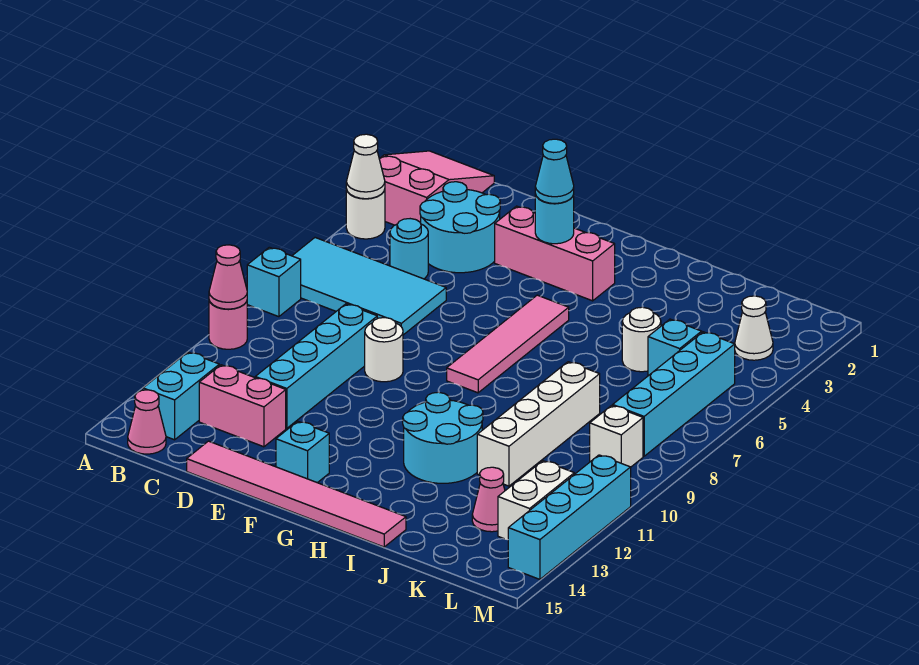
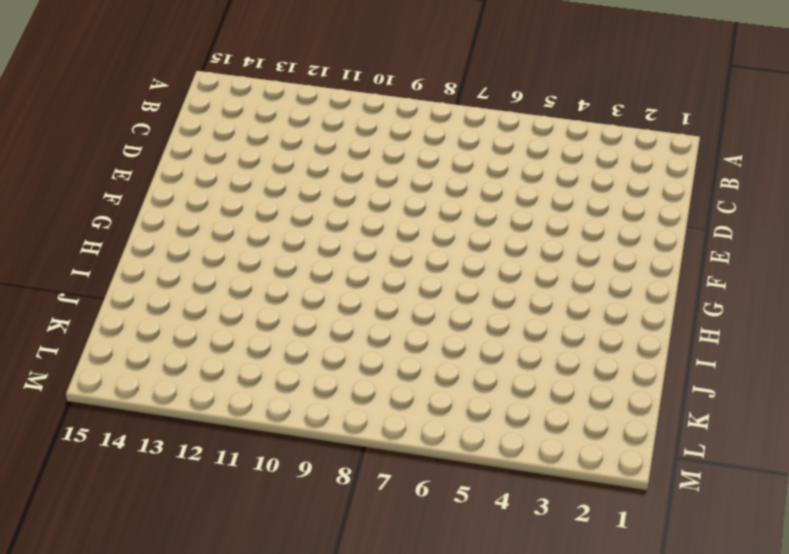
none -> pink 2x3 slope [379,151,494,225]
none -> white 1x1 round brick [346,189,385,239]
none -> cyan 2x4 tile [292,238,446,335]
none -> cyan 1x1 brick [247,247,301,317]

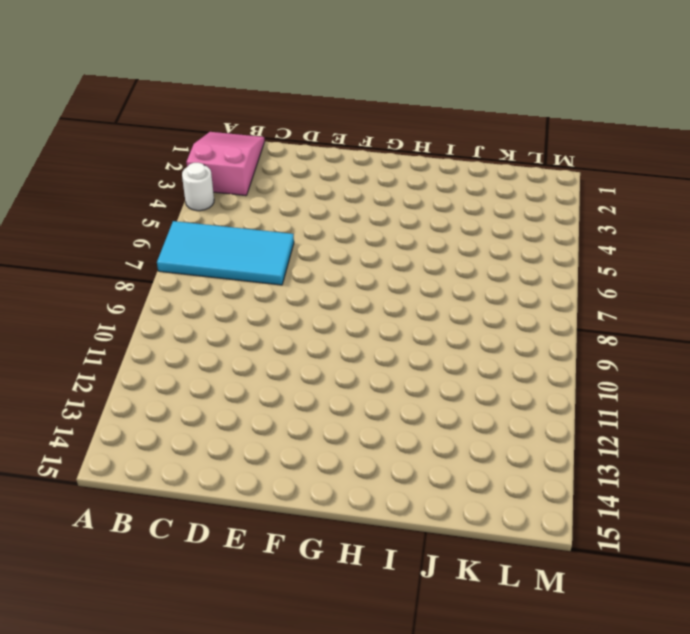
none -> cyan 1x1 brick [247,247,301,317]
none -> pink 1x1 round brick [209,301,247,349]
none -> cyan 1x2 brick [143,352,219,440]
none -> pink 1x1 cone [128,390,166,454]

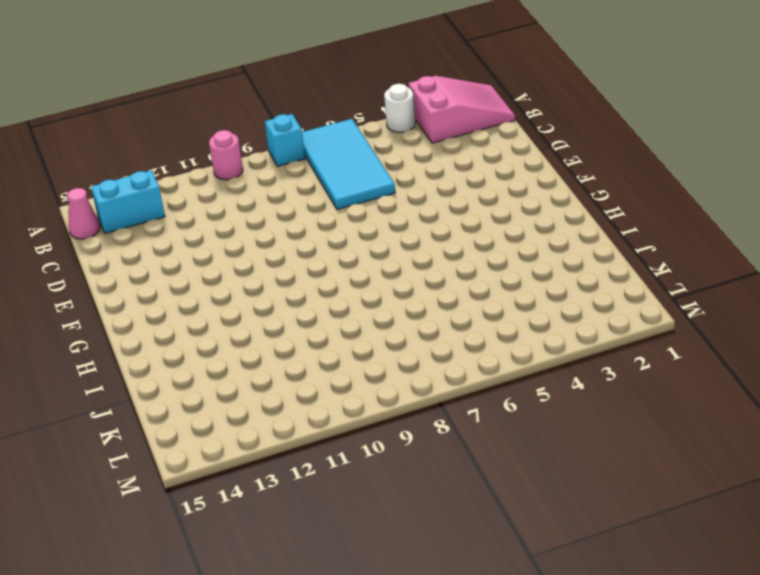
none -> cyan 2x2 round brick [420,182,500,273]
none -> cyan 1x1 round brick [390,219,428,279]
none -> pink 1x2 brick [199,365,286,447]
none -> cyan 1x4 brick [255,304,377,428]

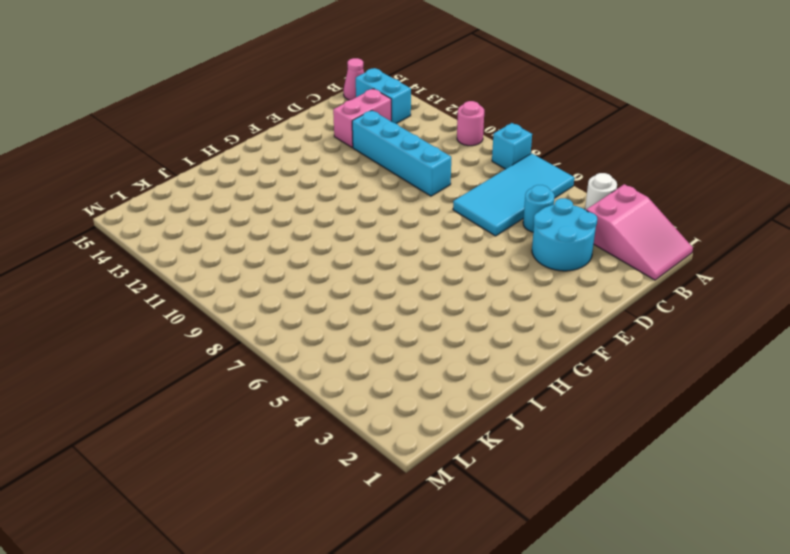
none -> pink 1x6 tile [187,441,406,547]
none -> pink 1x3 brick [495,206,615,301]
none -> white 1x1 round brick [365,318,403,382]
none -> cyan 1x1 brick [276,421,329,483]

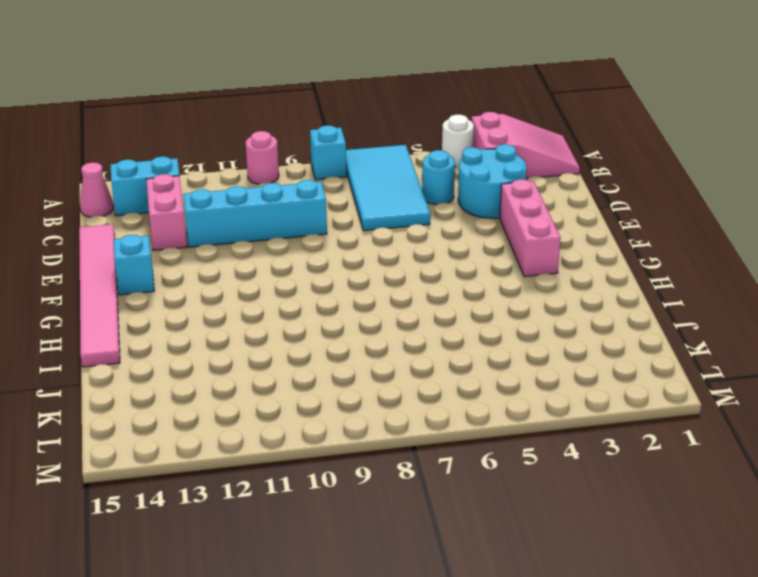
none -> white 1x1 round brick [365,318,403,382]
none -> pink 1x4 tile [447,295,569,393]
none -> cyan 2x2 round brick [403,392,483,483]
none -> white 1x1 round brick [622,307,661,372]

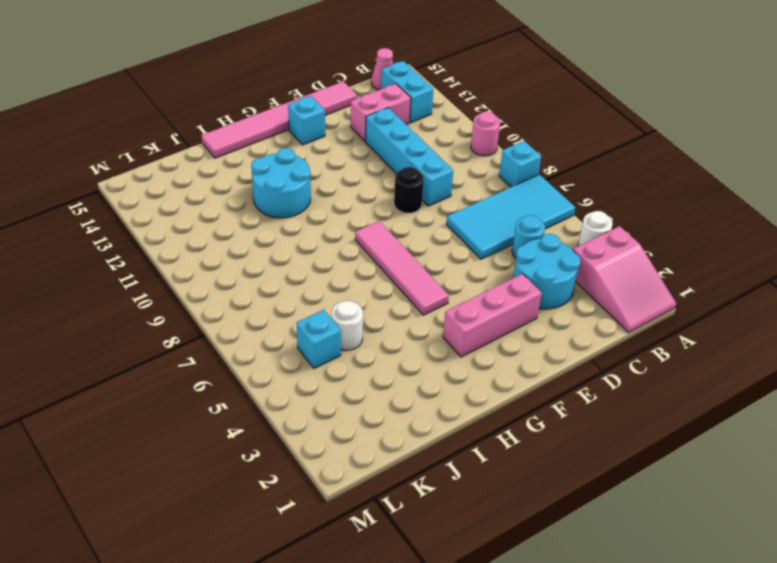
black 1x1 round brick [394,167,424,213] -> white 1x1 round brick [365,318,403,382]
none -> white 1x4 brick [477,362,600,486]
none -> pink 1x1 cone [472,467,505,532]
none -> white 1x1 cone [735,296,773,360]
none -> cyan 1x4 brick [613,332,735,456]

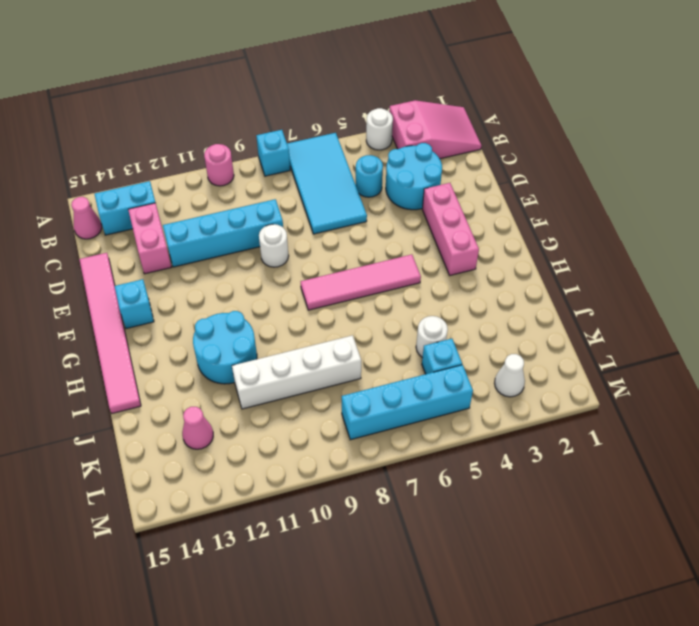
none -> white 1x1 brick [590,405,643,467]
none -> white 1x2 brick [498,461,574,540]
none -> cyan 1x4 brick [508,455,631,579]
none -> white 1x1 cone [346,134,385,199]

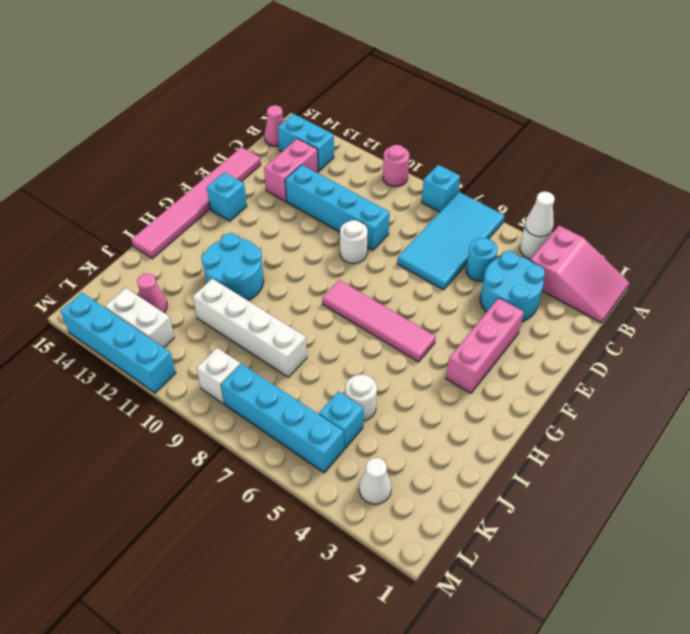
none -> pink 1x1 cone [209,245,247,309]
none -> cyan 1x1 round brick [535,194,574,244]
none -> cyan 1x1 cone [535,139,574,203]

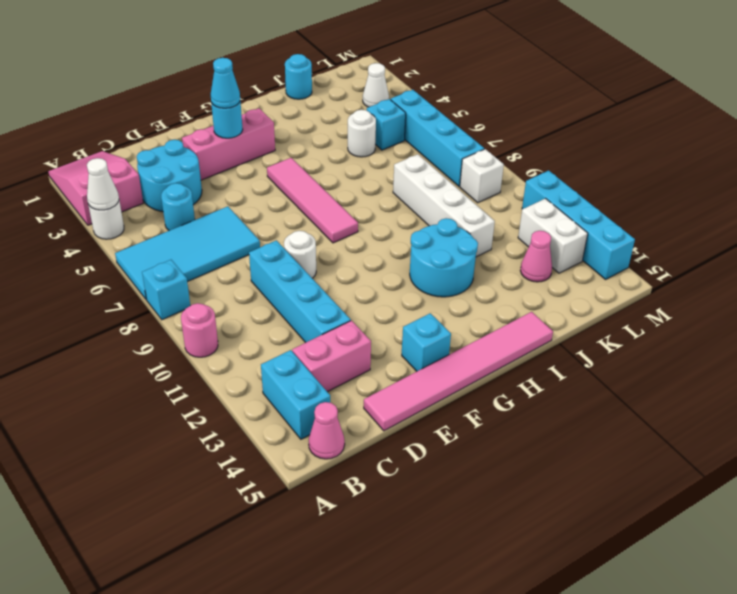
cyan 1x1 round brick [285,54,312,99] -> none
none -> pink 1x1 cone [209,245,247,309]

